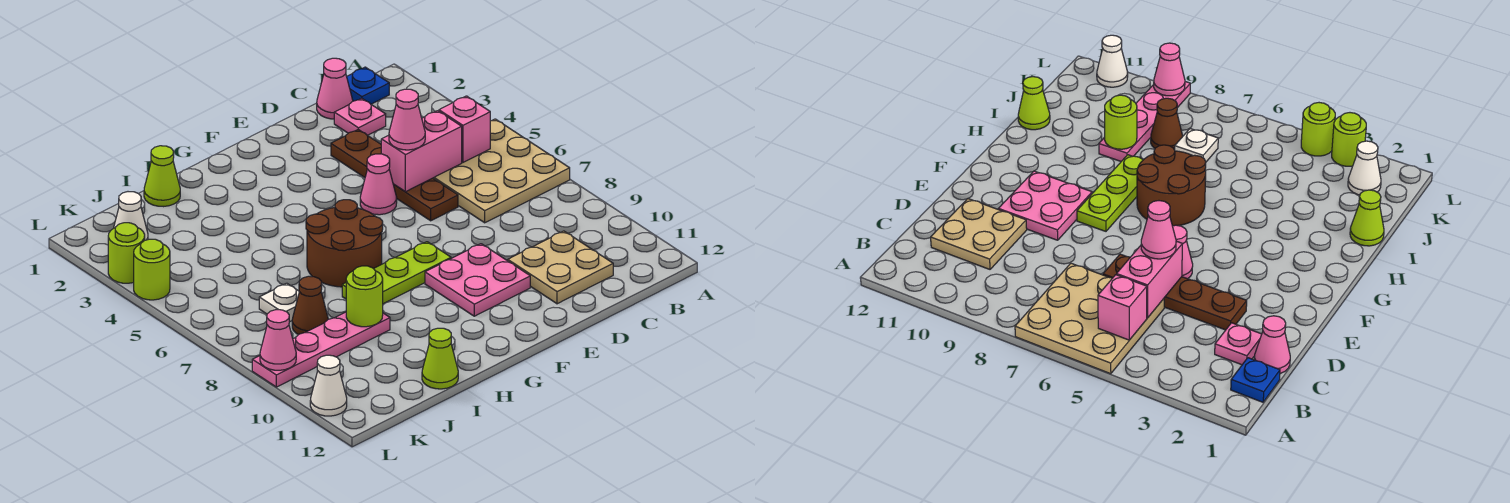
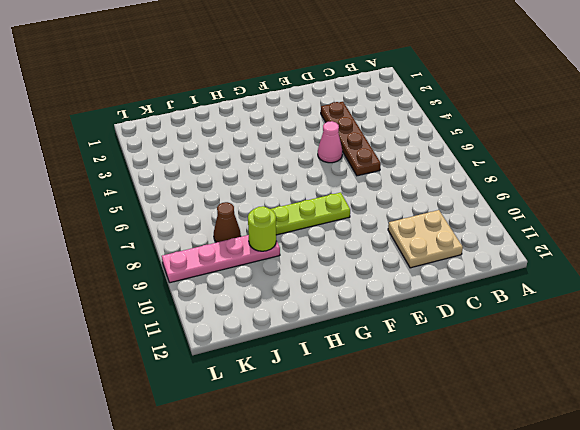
none -> tan 3x3 plate [433,119,570,223]
none -> blue 1x1 plate [347,67,389,104]
none -> pink 1x1 cone [317,58,353,119]

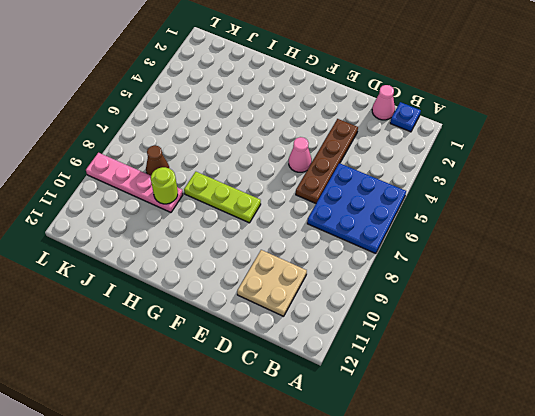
blue 3x3 plate [307,163,406,254] -> tan 3x3 plate [433,119,570,223]
none -> pink 1x1 plate [334,98,386,135]
none -> pink 2x2 plate [425,244,530,316]
none -> brown 2x2 round brick [306,200,383,287]

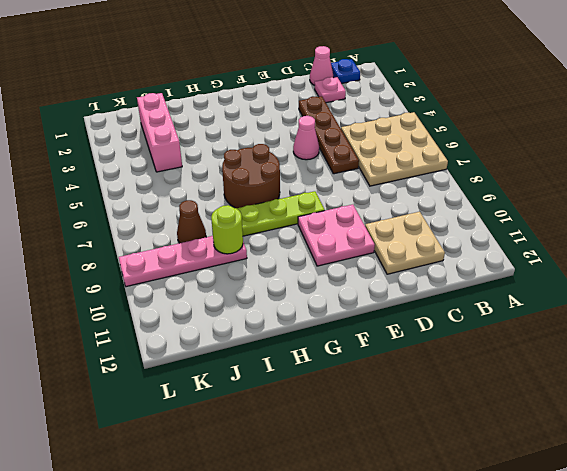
pink 1x3 brick [137,93,182,172] -> none
none -> lime 1x1 cone [144,146,180,207]
none -> lime 1x1 cone [422,328,458,389]
none -> white 1x1 plate [259,283,299,322]

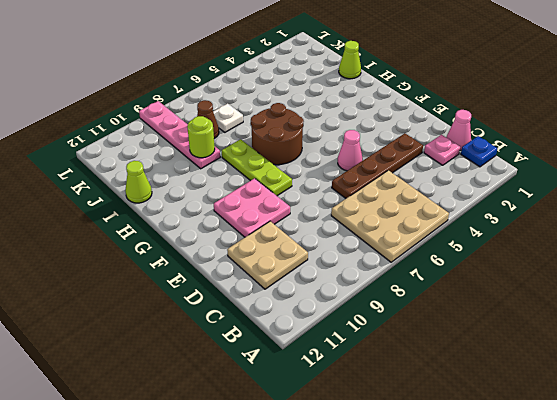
none -> white 1x1 cone [114,192,148,240]
none -> lime 1x1 round brick [108,223,145,283]
none -> lime 1x1 round brick [134,239,170,300]

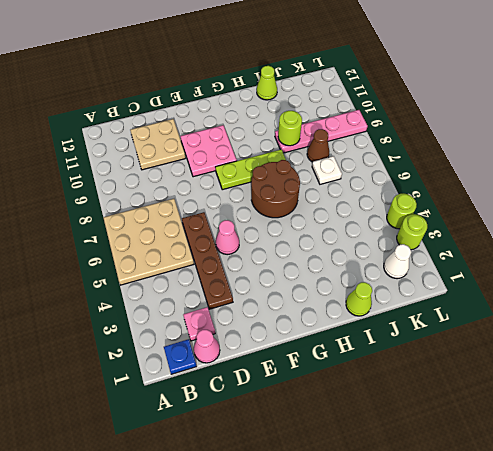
none -> white 1x1 cone [310,355,347,416]
none -> pink 1x1 brick [439,96,490,162]
none -> pink 1x2 brick [381,111,462,192]

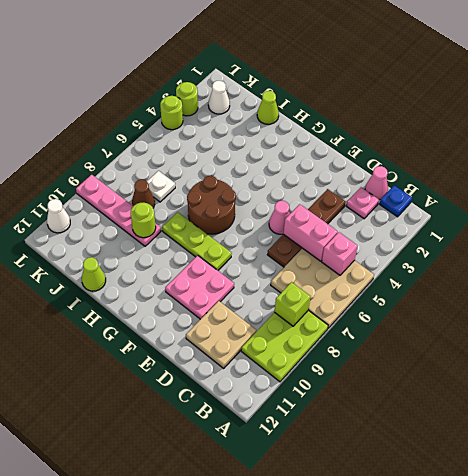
lime 2x3 plate [241,310,328,382] -> none
lime 1x1 brick [275,282,311,326] -> none
none -> pink 1x1 cone [260,310,296,370]
none -> pink 1x1 cone [389,89,425,150]

